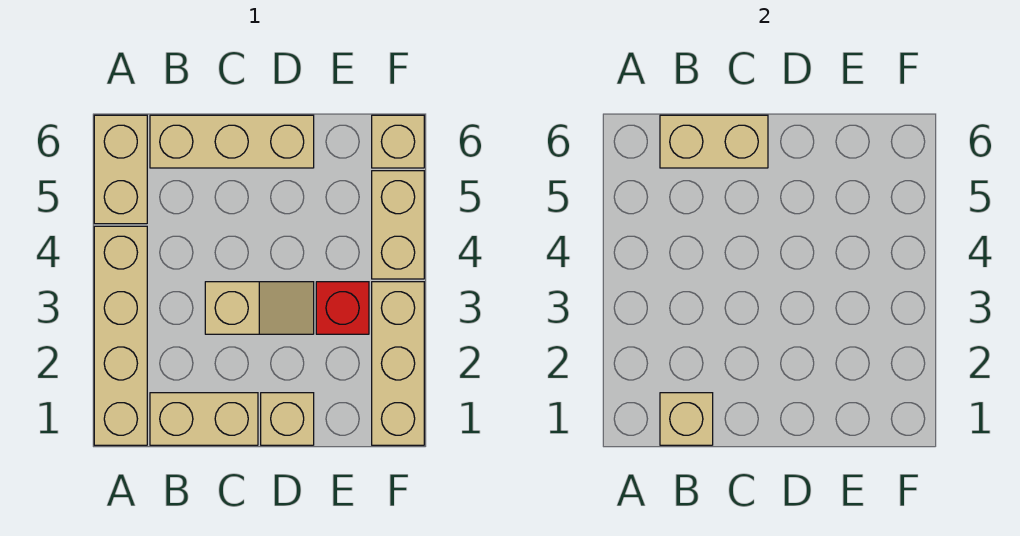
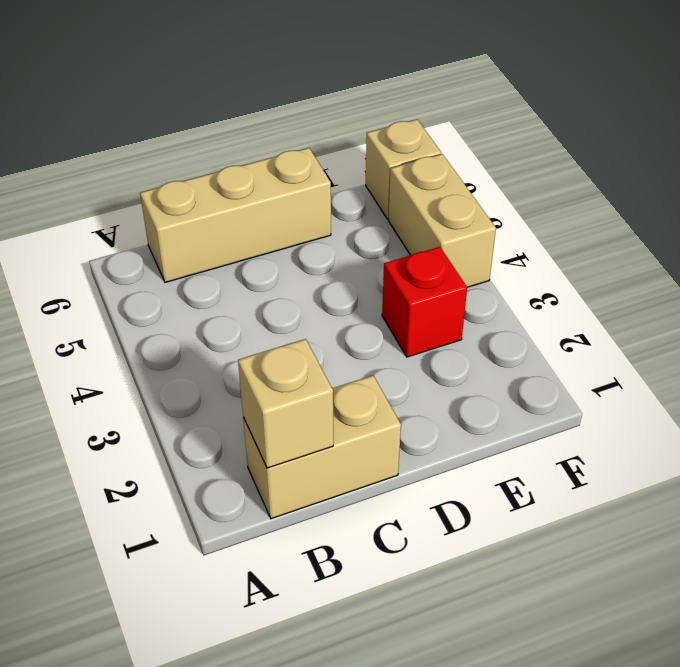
none -> tan 1x4 brick [94,226,147,445]
none -> tan 1x2 brick [94,115,147,224]
none -> tan 1x2 slope [205,282,314,334]

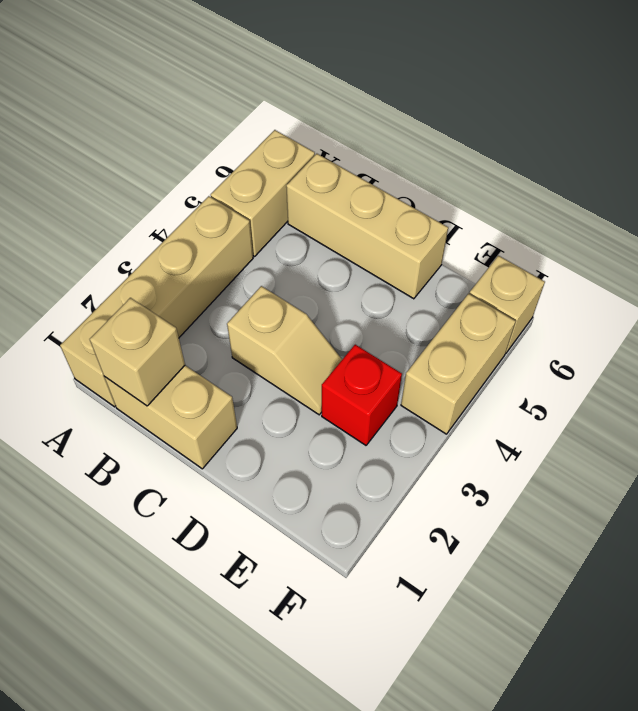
none -> tan 1x1 brick [261,393,314,445]
none -> tan 1x3 brick [372,282,424,445]
none -> tan 1x2 brick [660,115,768,168]

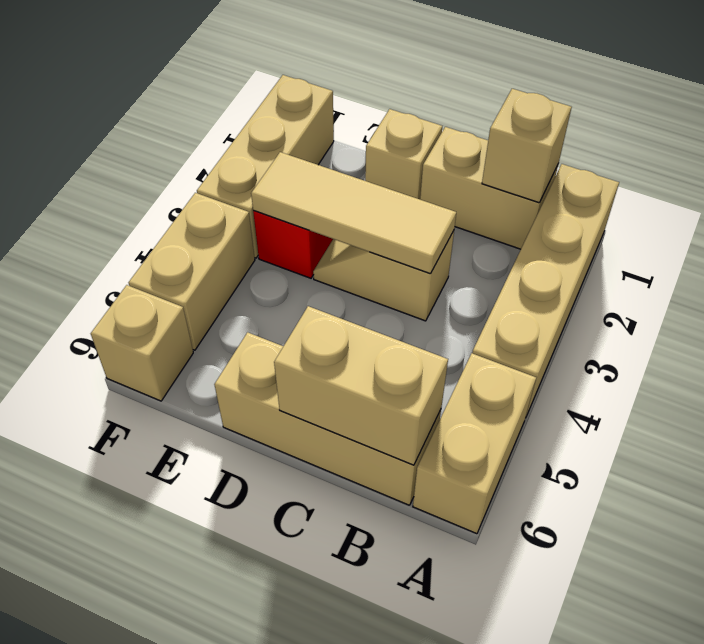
tan 1x3 tile [251,152,456,274] -> none

